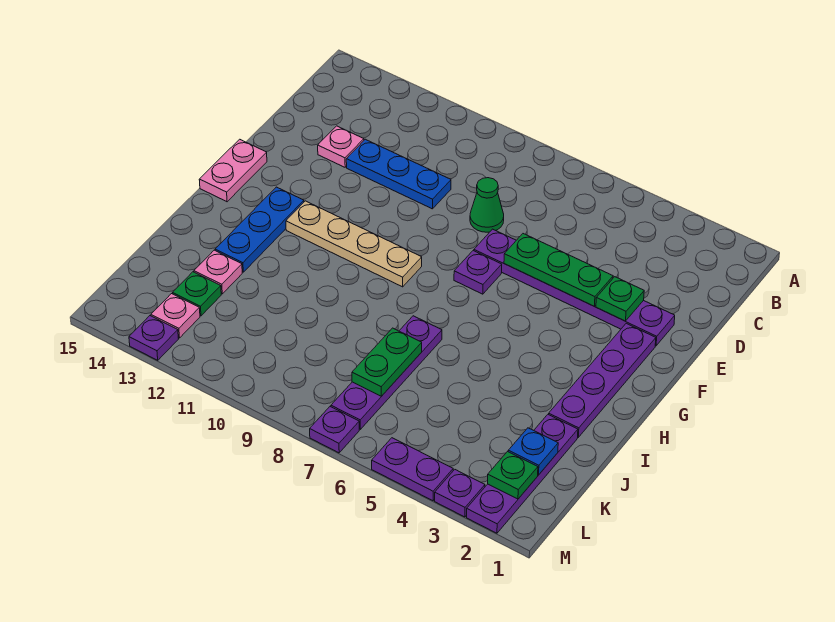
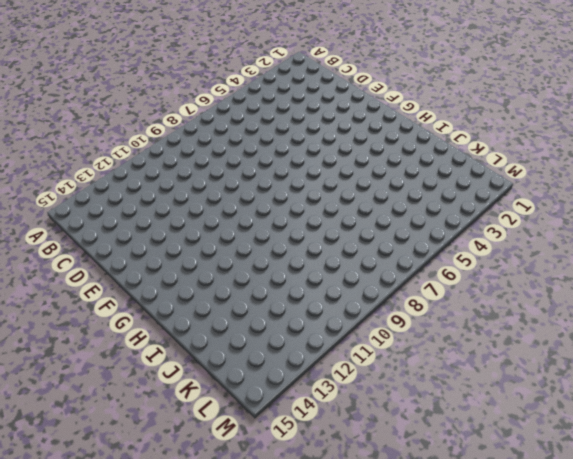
none -> green 1x1 cone [470,178,504,232]
none -> blue 1x3 plate [346,139,451,209]
none -> pink 1x1 plate [318,126,364,167]

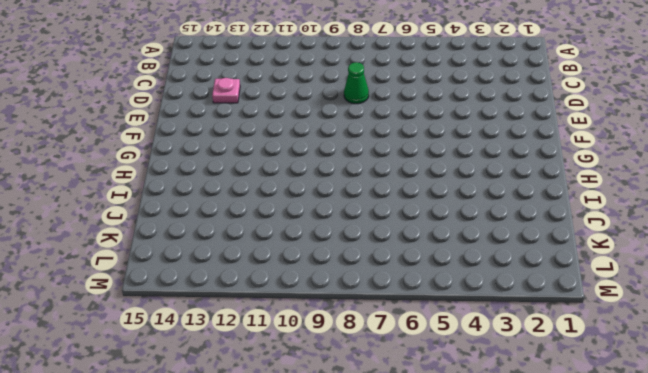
none -> blue 1x3 plate [346,139,451,209]
none -> purple 1x6 plate [474,229,675,346]
none -> purple 1x4 plate [549,323,656,437]

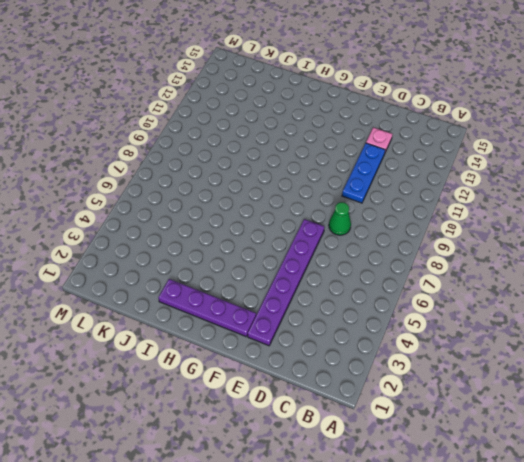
none -> purple 1x1 plate [454,251,502,294]
none -> pink 1x2 plate [199,139,267,202]
none -> tan 1x4 plate [286,201,422,287]

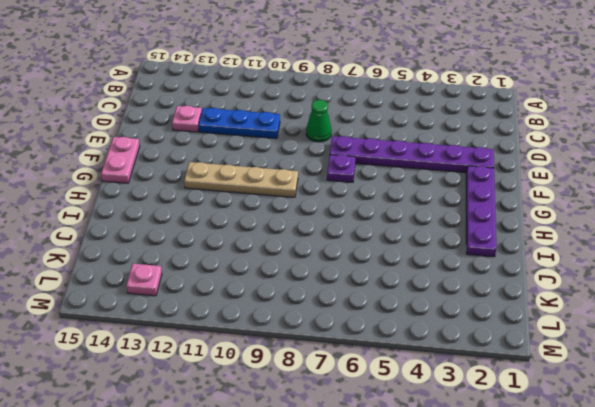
none -> blue 1x3 plate [215,187,304,272]
none -> purple 1x4 plate [331,316,442,429]
none -> purple 1x4 plate [467,414,578,533]

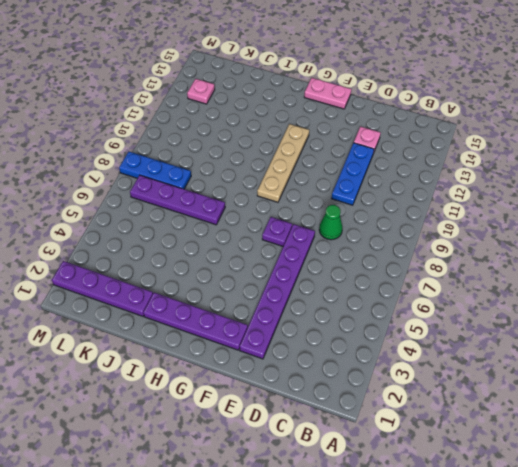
blue 1x3 plate [119,152,191,189] -> blue 1x3 plate moved to [215,187,304,272]
none -> pink 1x1 plate [194,250,242,294]
none -> green 1x1 plate [173,272,221,316]
none -> purple 1x1 plate [435,470,485,517]

